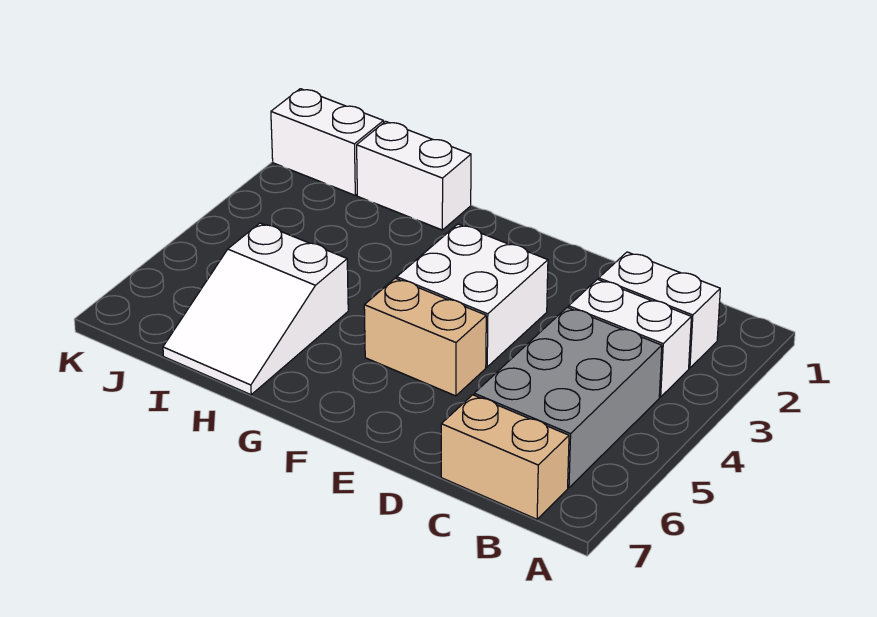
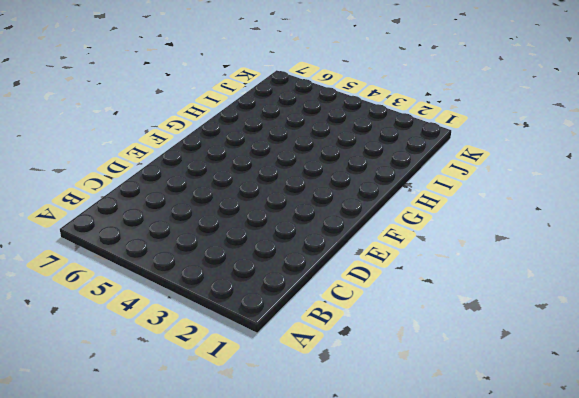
none -> white 1x2 brick [599,252,720,368]
none -> white 1x2 brick [569,279,691,397]

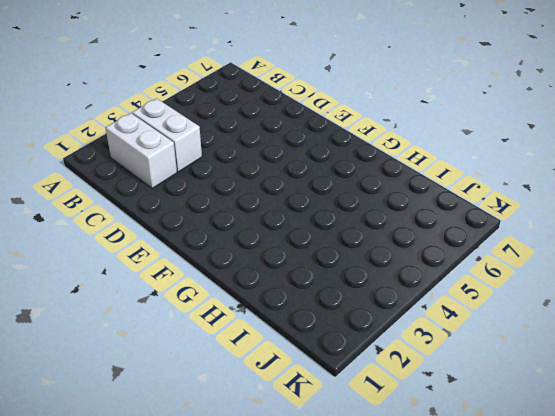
none -> grey 2x3 brick [474,307,662,488]
none -> tan 1x2 brick [441,395,569,519]

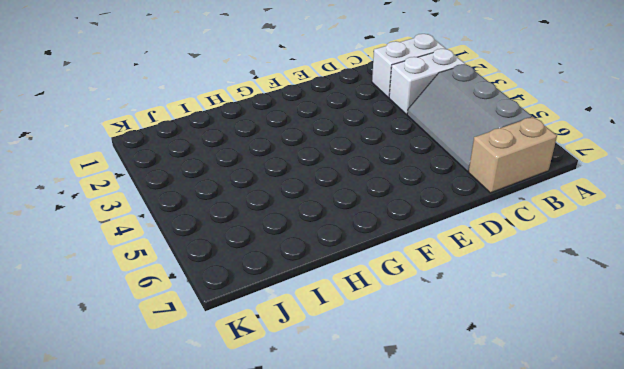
grey 2x3 slope [407,64,532,171] -> grey 2x3 brick [474,307,662,488]
none -> white 2x2 brick [397,224,548,367]
none -> tan 1x2 brick [364,278,486,396]

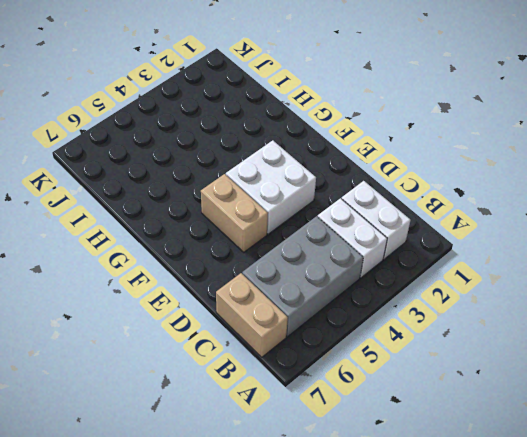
none -> white 1x2 brick [357,121,471,230]
none -> white 2x3 slope [163,223,348,395]

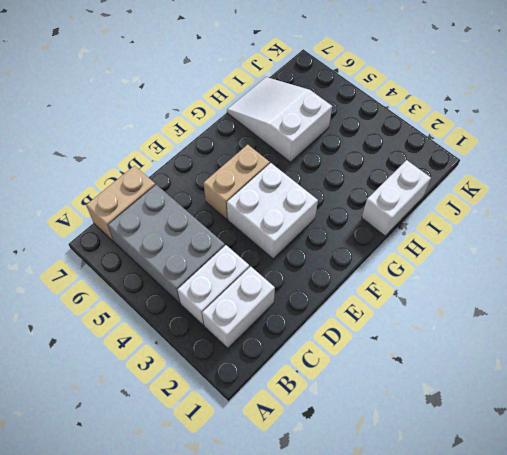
none -> white 1x2 brick [271,89,384,195]

